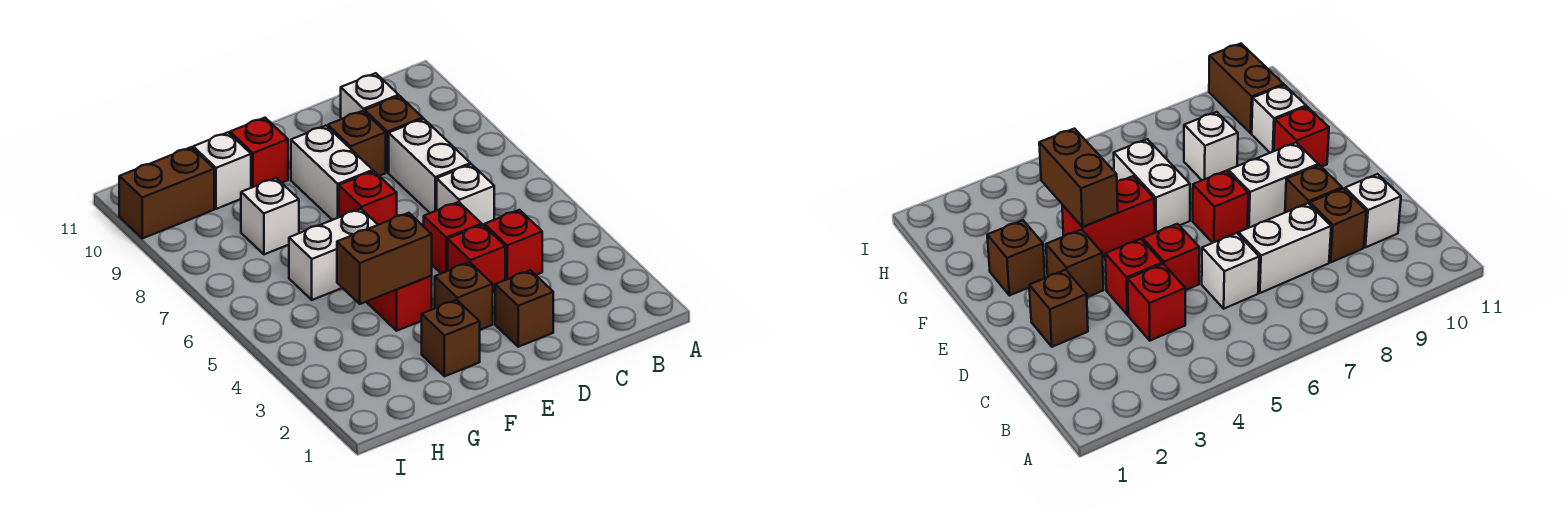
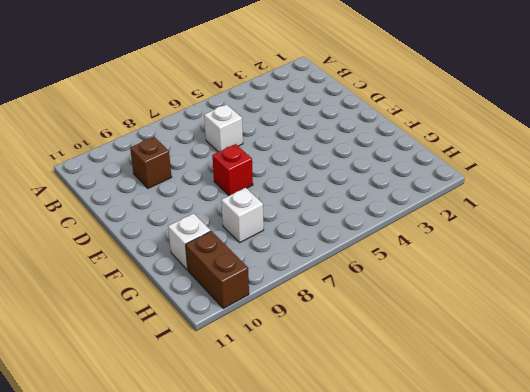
none -> red 1x1 brick [484,210,542,280]
none -> white 1x2 brick [389,119,470,213]
none -> white 1x1 brick [341,73,399,119]

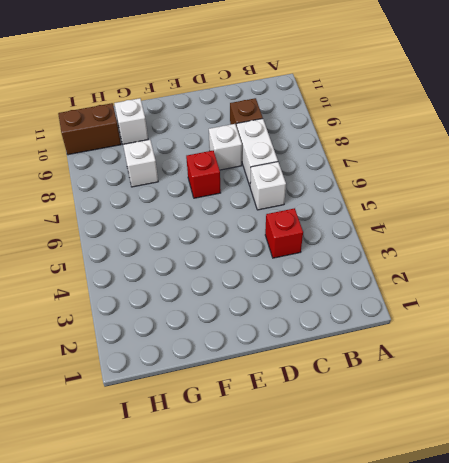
white 1x1 brick [209,124,242,170] -> white 1x1 brick moved to [341,73,399,119]
none -> brown 1x1 brick [495,270,553,347]
none -> red 1x1 brick [448,225,505,292]
none -> red 1x1 brick [424,202,482,273]

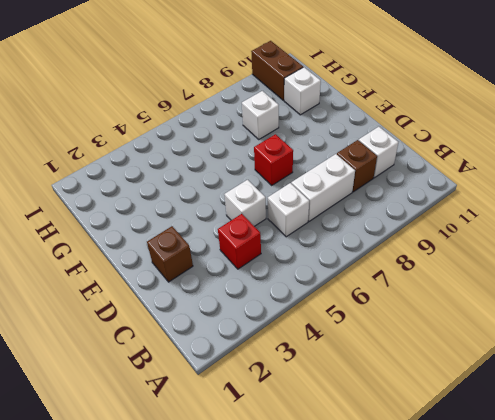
white 1x1 brick [224,180,266,226] -> red 1x1 brick [424,202,482,273]
none -> red 1x1 brick [448,225,505,292]
none -> brown 1x1 brick [328,111,386,176]
none -> brown 1x1 brick [435,262,493,330]

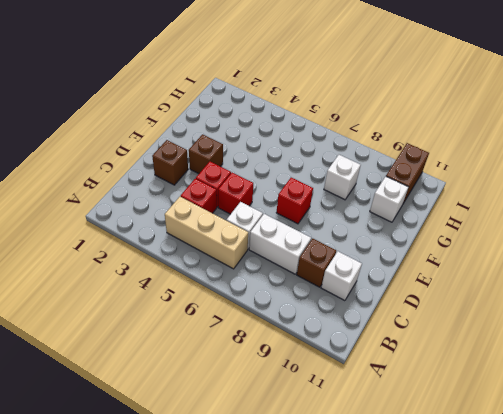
tan 1x3 brick [165,197,248,269] -> none
none -> brown 1x1 brick [328,111,386,176]
none -> white 1x2 brick [291,126,373,220]
none -> brown 1x1 brick [422,300,480,376]

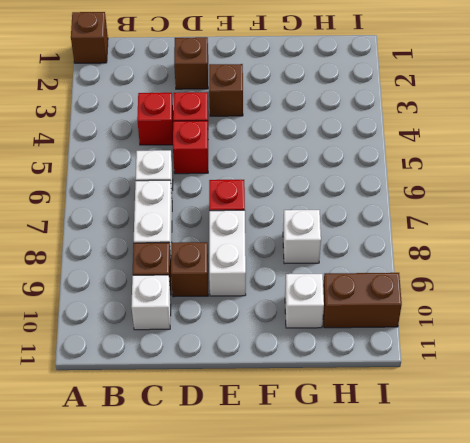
brown 1x1 brick [71,12,108,63] -> brown 1x1 brick moved to [422,300,480,376]
none -> red 1x2 brick [367,276,432,331]
none -> white 1x2 brick [289,209,378,300]
none -> red 1x1 brick [230,118,288,188]

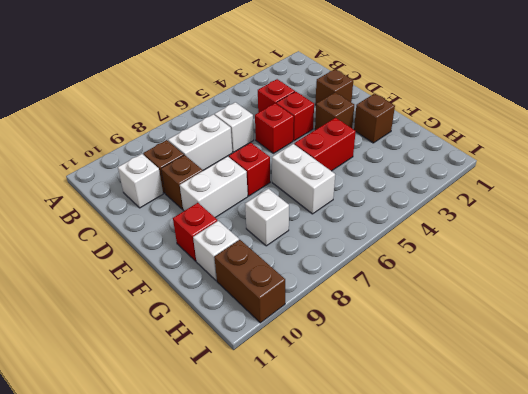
none -> brown 1x2 brick [337,213,432,304]

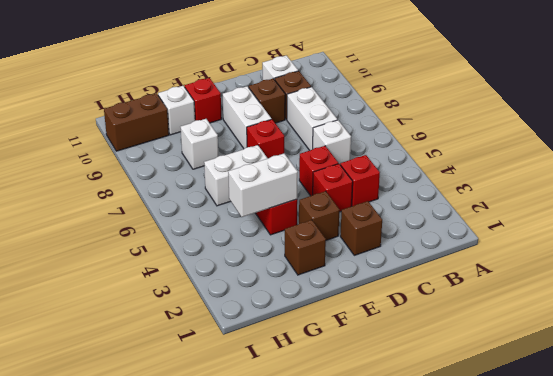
white 1x2 brick [228,154,298,217] -> brown 1x2 brick [337,213,432,304]

